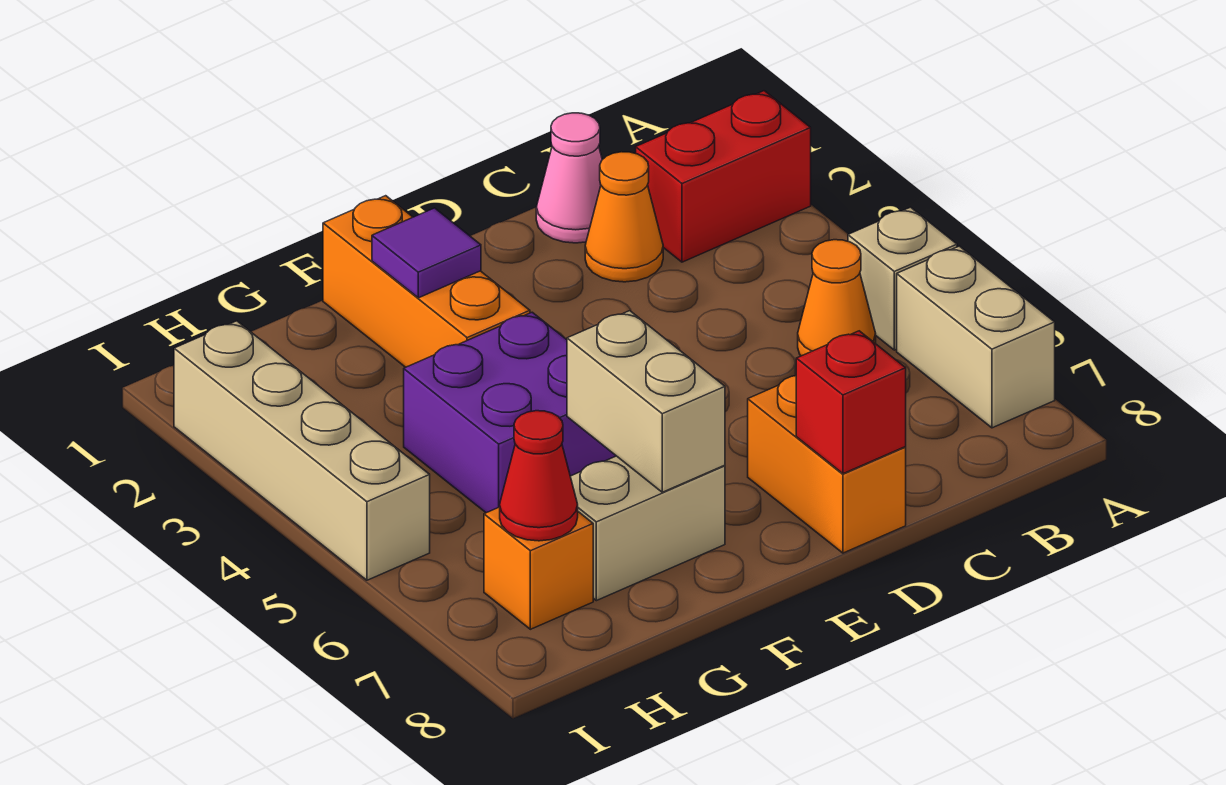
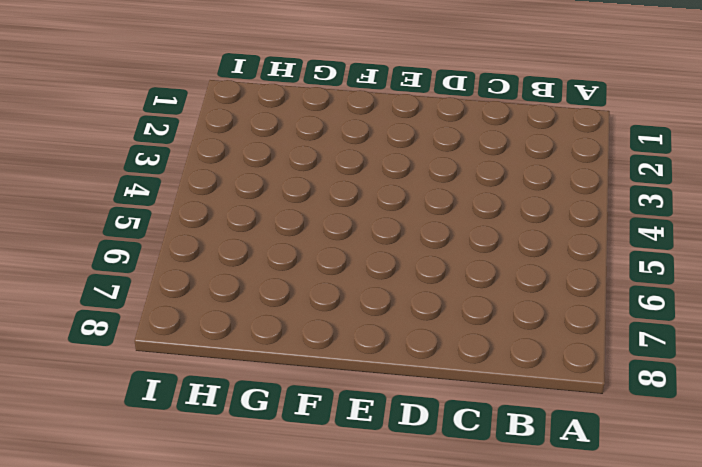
none -> red 1x2 brick [636,91,811,262]
none -> tan 1x1 brick [848,207,957,350]
none -> tan 1x2 brick [897,246,1055,428]

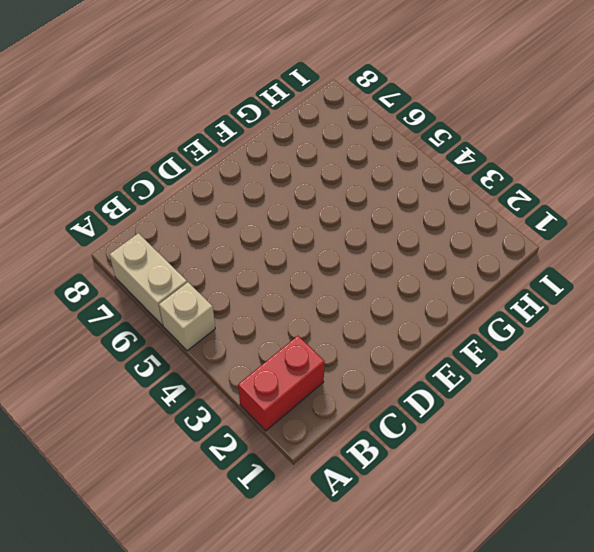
none -> orange 1x1 cone [798,240,876,356]
none -> pink 1x1 cone [536,113,602,243]
none -> orange 1x1 cone [585,152,663,282]

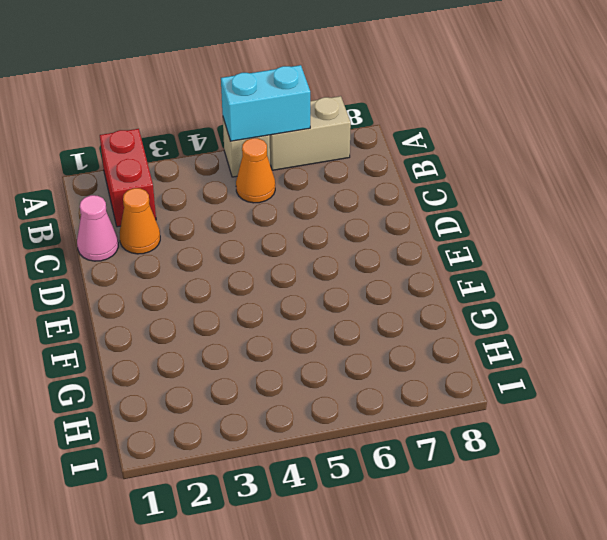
cyan 1x2 brick [221,65,310,141] -> none
none -> orange 1x2 brick [748,376,906,553]
none -> orange 1x3 brick [323,196,530,367]
none -> purple 2x2 brick [404,312,616,513]

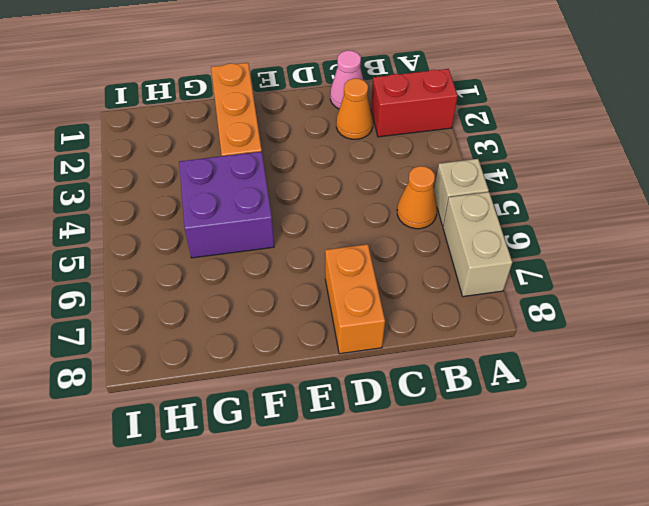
none -> tan 1x2 brick [570,456,725,601]
none -> orange 1x1 brick [484,507,593,629]
none -> tan 1x4 brick [174,321,430,580]

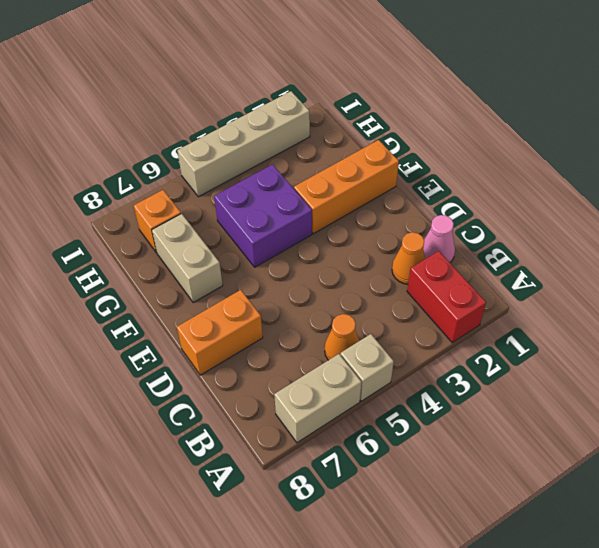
none -> red 1x1 brick [796,331,906,474]
none -> purple 1x1 tile [372,208,481,298]
none -> tan 1x2 brick [567,311,725,492]

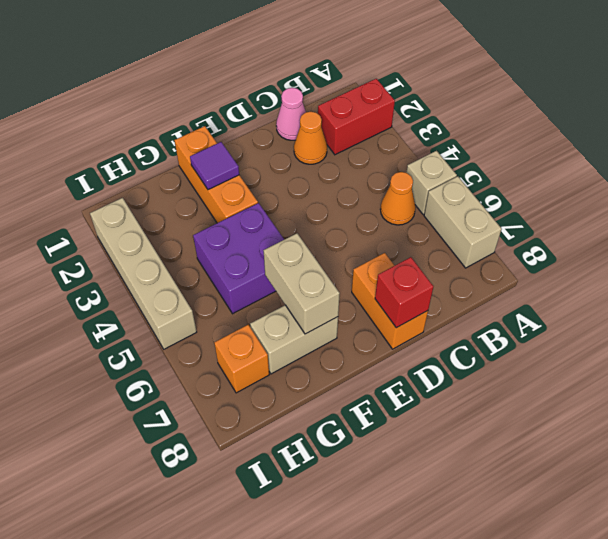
none -> red 1x1 cone [500,411,578,541]

